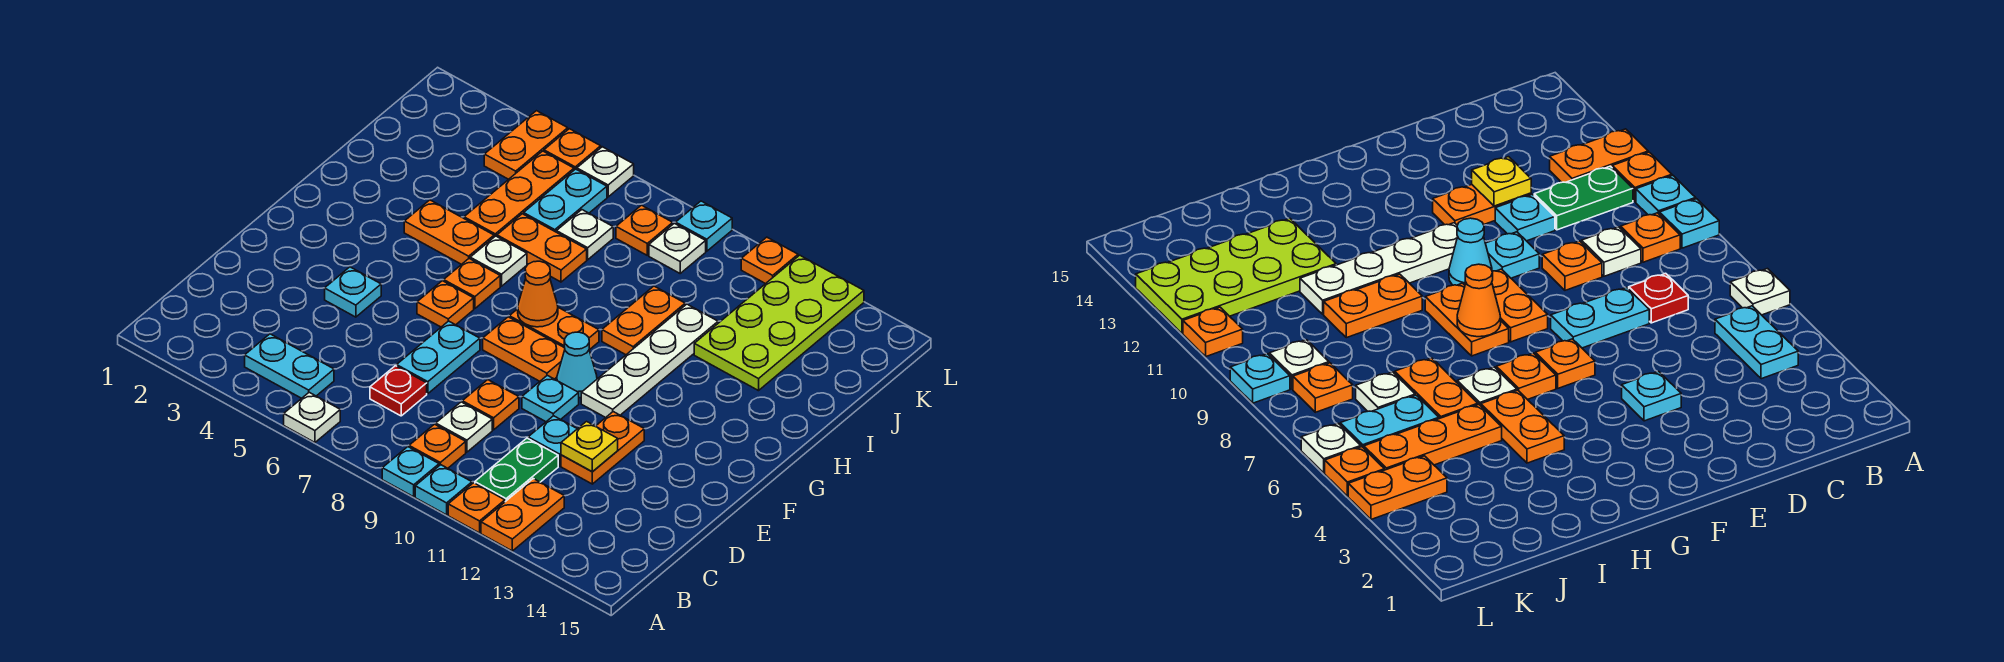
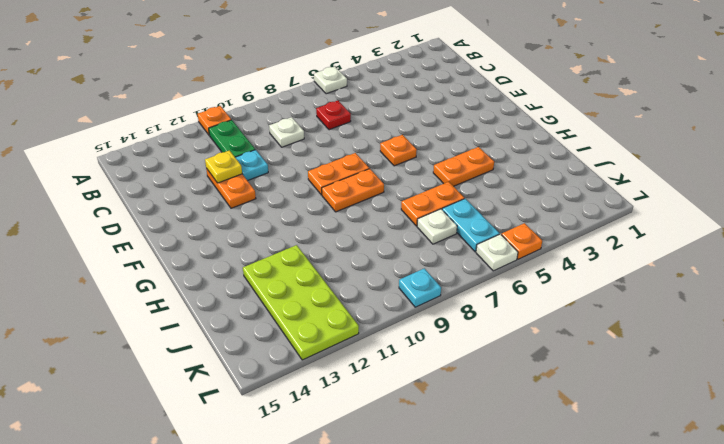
none -> cyan 1x1 plate [382,447,439,497]
none -> cyan 1x1 plate [415,465,472,515]
none -> orange 1x2 plate [481,479,564,551]
none -> cyan 1x2 plate [245,334,334,398]

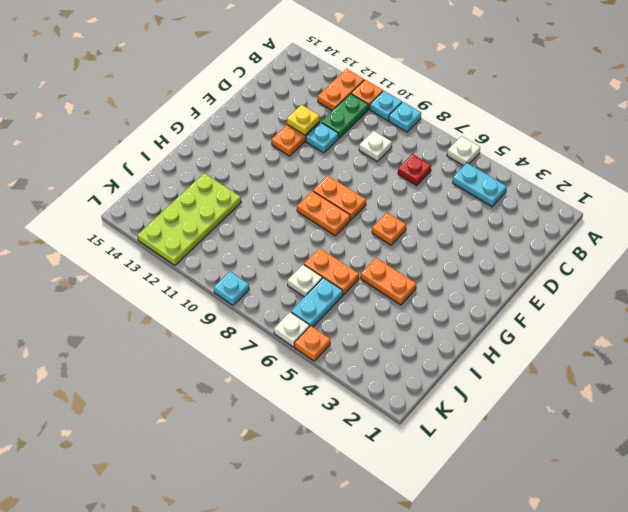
none -> orange 1x1 plate [409,424,466,468]
none -> cyan 1x2 plate [397,321,480,394]
none -> orange 1x1 plate [462,380,519,430]
none -> cyan 1x1 plate [325,267,381,317]

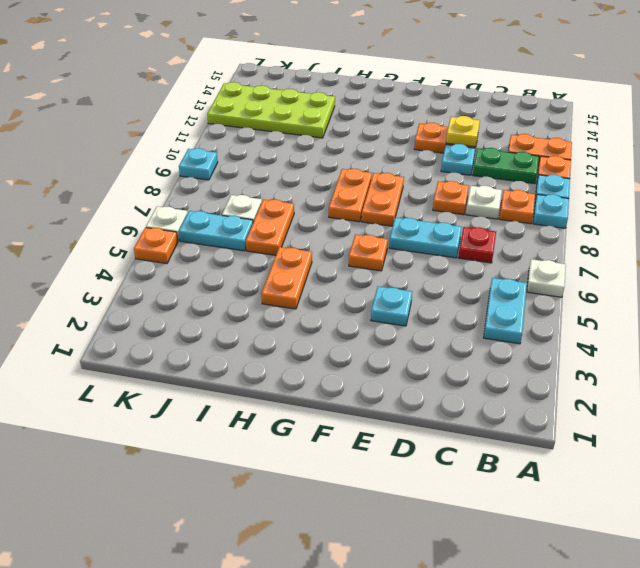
none -> cyan 1x1 plate [522,375,579,422]
none -> cyan 1x1 cone [557,332,597,398]
none -> white 1x4 plate [581,304,718,418]
none -> orange 1x1 plate [444,259,500,309]

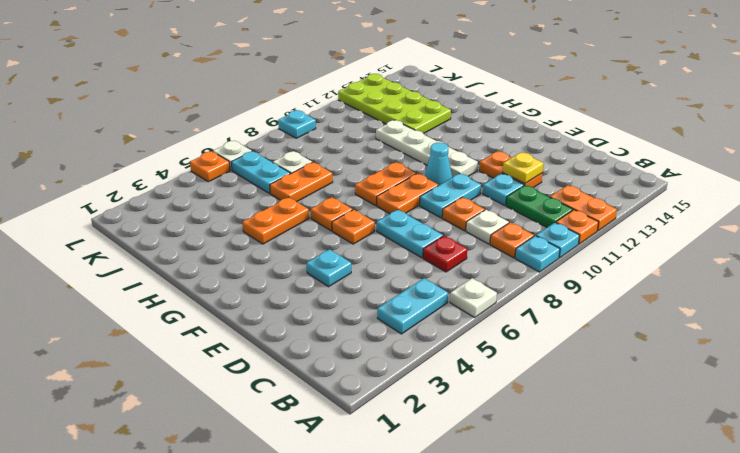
cyan 1x2 plate [420,173,481,218] -> cyan 1x1 plate [522,375,579,422]
none -> white 1x1 plate [470,236,527,286]
none -> orange 1x2 plate [602,286,685,355]
none -> orange 1x3 plate [464,151,574,237]
none -> orange 1x2 plate [484,111,568,179]

